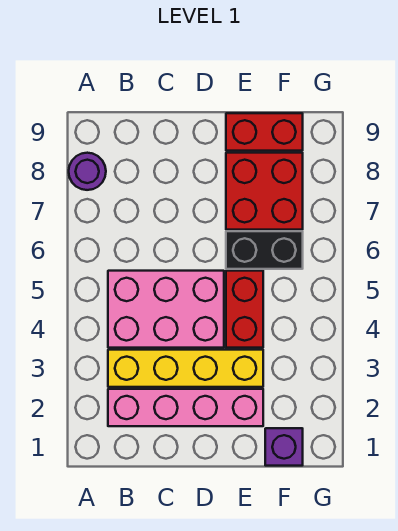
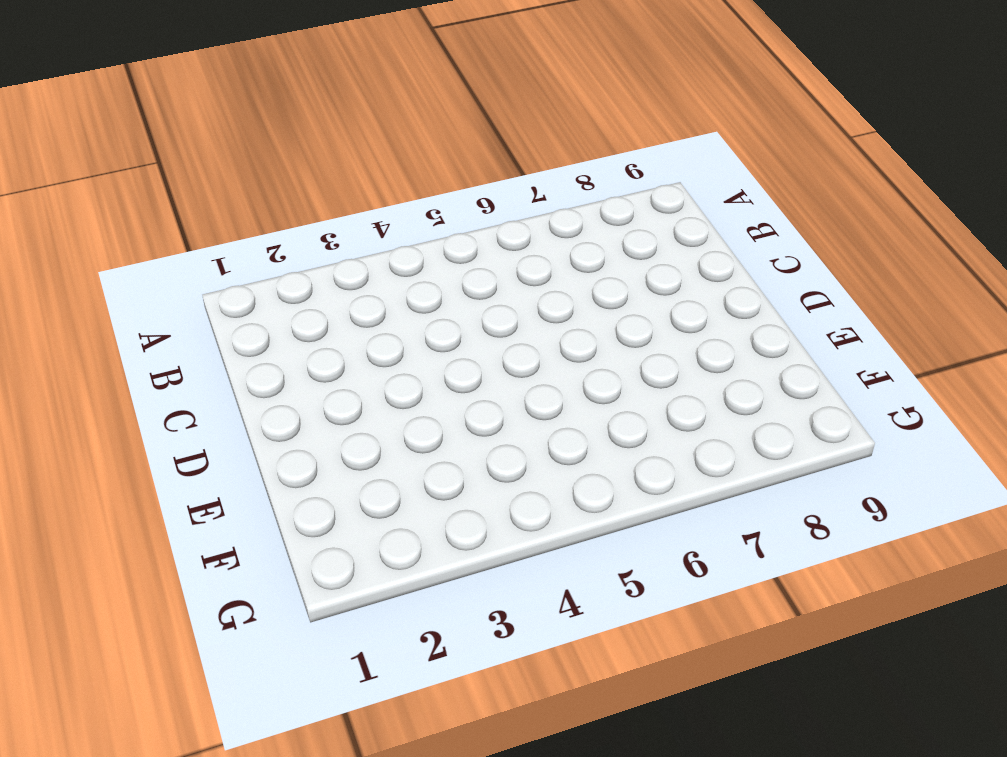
none -> purple 1x1 round brick [69,153,106,190]
none -> pink 1x4 brick [108,389,263,426]

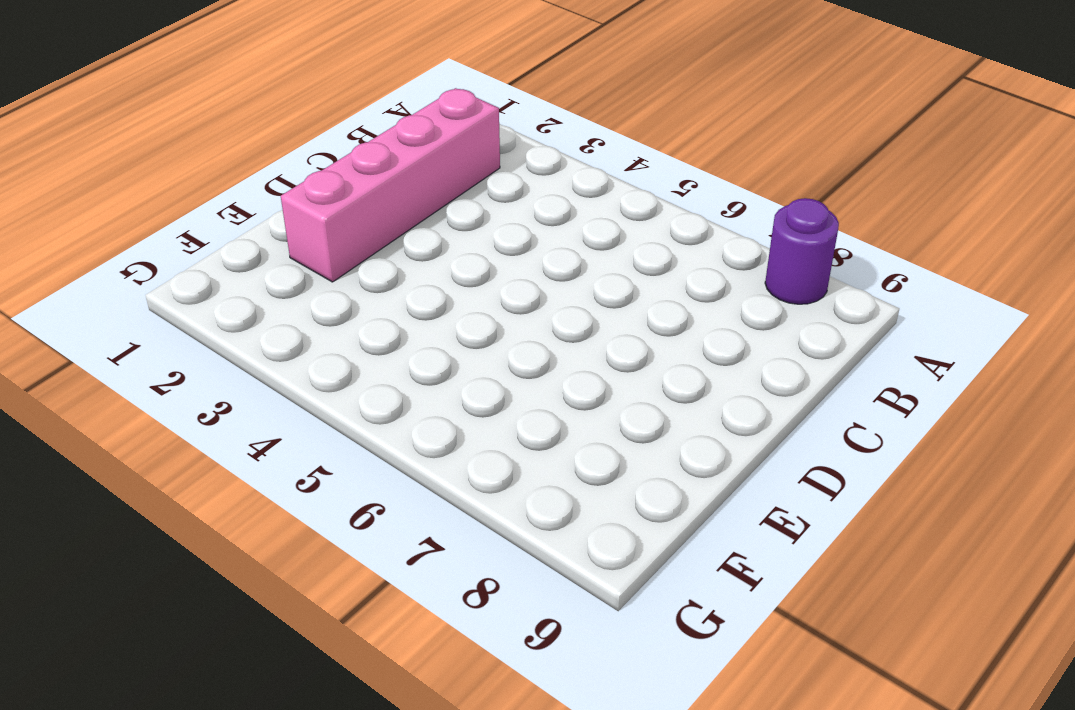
none -> yellow 1x4 brick [108,350,263,387]
none -> pink 2x3 brick [108,271,224,348]

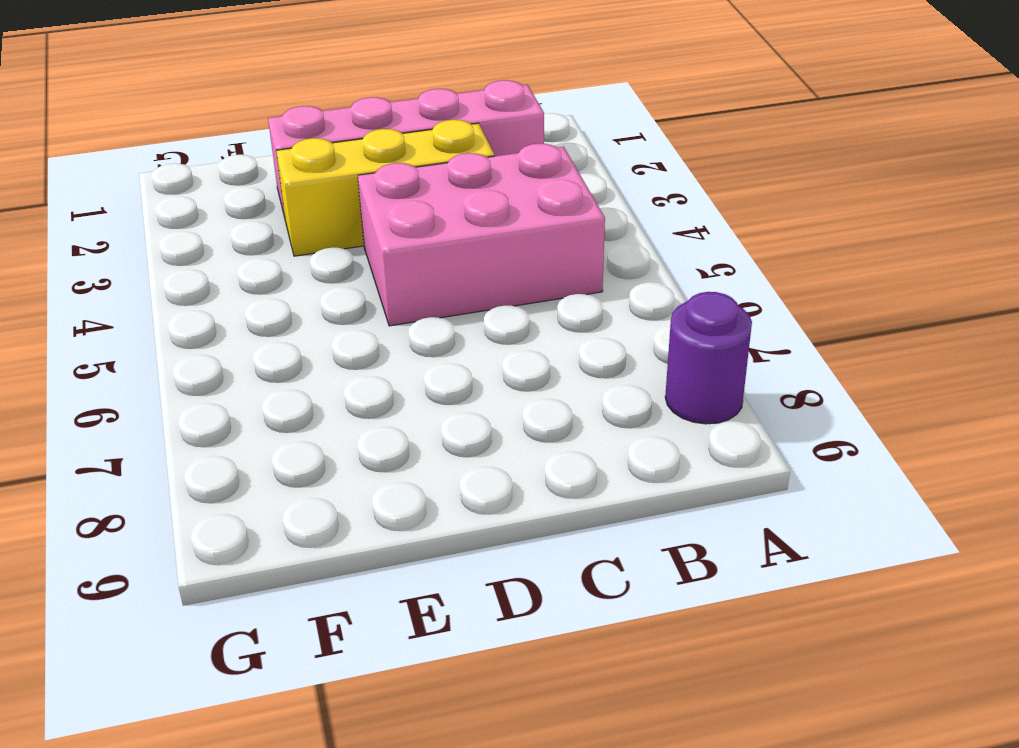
yellow 1x3 brick [276,120,494,256] -> yellow 1x4 brick [108,350,263,387]
none -> red 1x2 brick [226,271,263,348]
none -> black 1x2 brick [226,231,303,269]

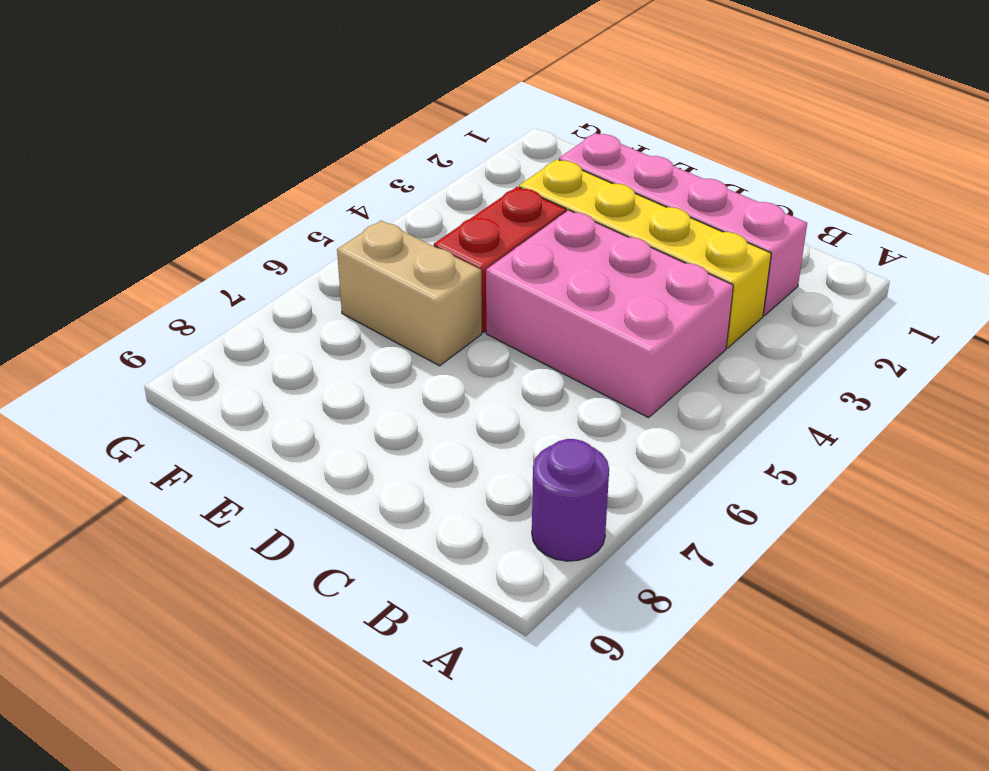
tan 1x2 brick [337,221,482,366] -> black 1x2 brick [226,231,303,269]
none -> red 2x2 brick [226,153,303,230]
none -> red 1x2 brick [226,113,303,151]

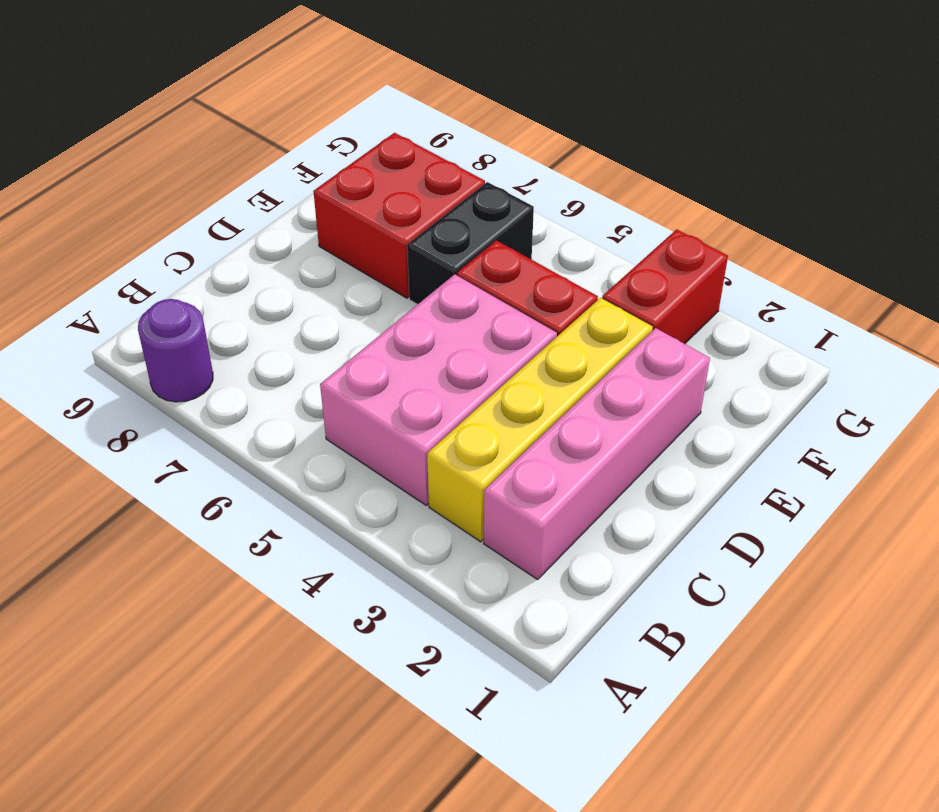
red 1x2 brick [602,229,728,344] -> red 1x2 brick moved to [226,113,303,151]
none -> purple 1x1 brick [265,428,303,466]

